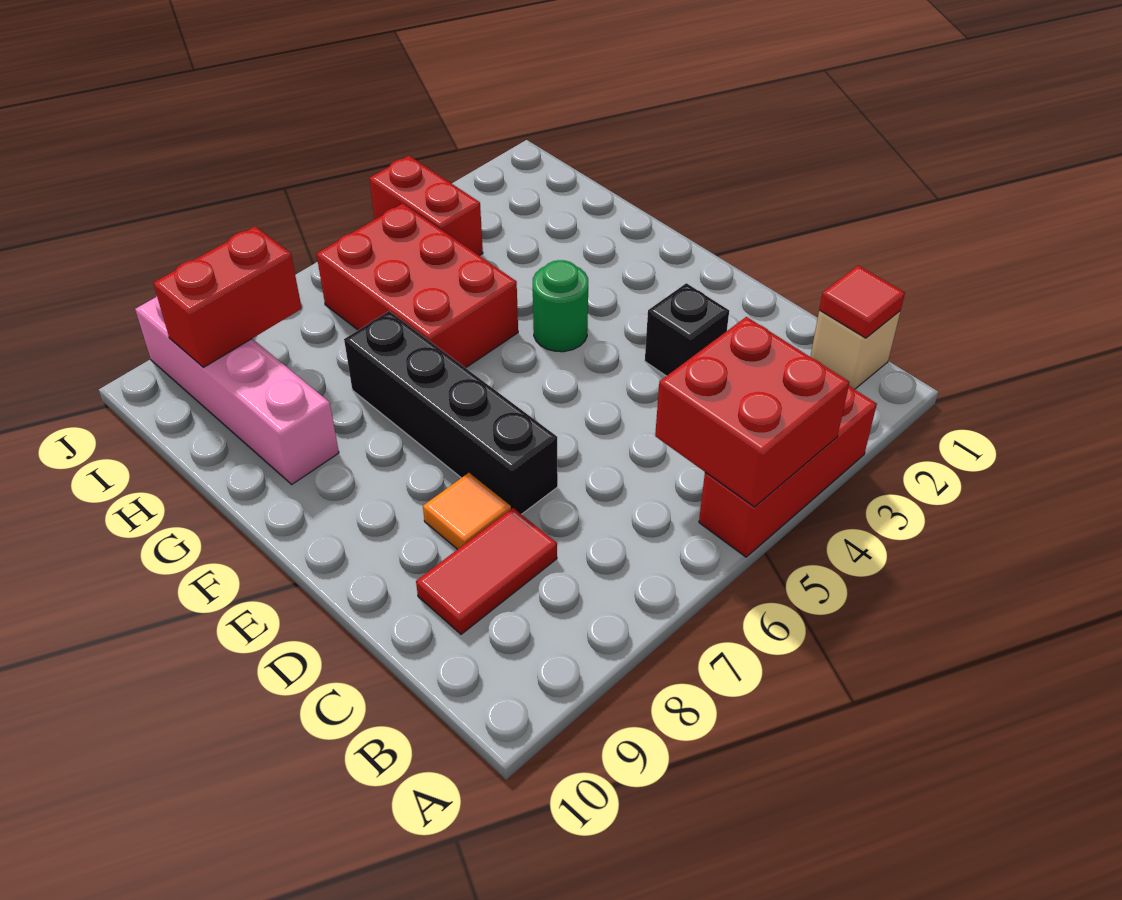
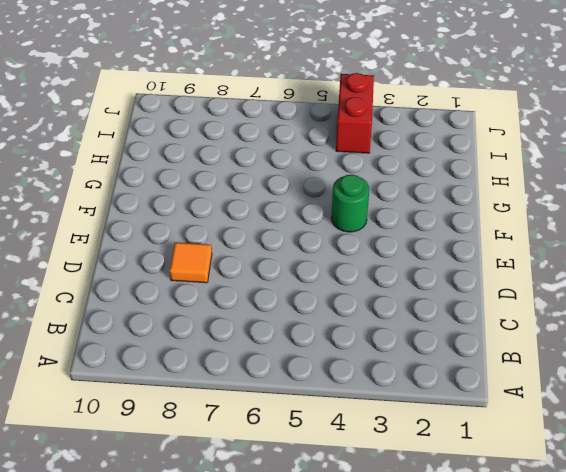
none -> red 1x3 brick [699,386,877,557]
none -> tan 1x1 brick [810,310,900,389]
none -> red 1x2 tile [416,508,557,634]

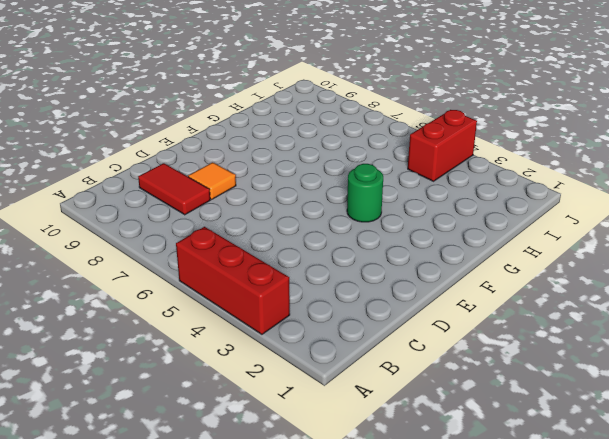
none -> tan 1x1 brick [810,310,900,389]
none -> black 1x1 brick [645,283,729,376]
none -> black 1x4 brick [344,311,558,514]

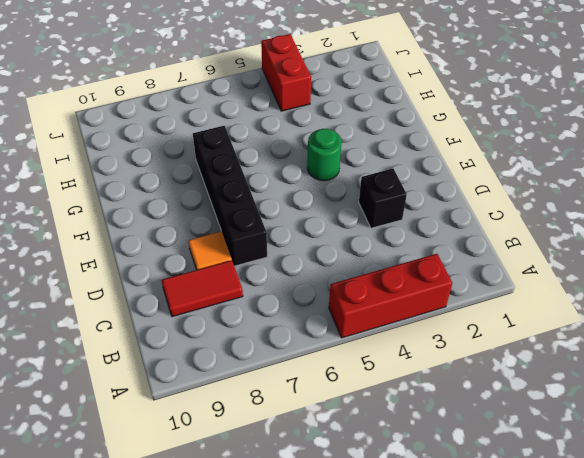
none -> tan 1x1 brick [810,310,900,389]
none -> red 2x3 brick [316,204,518,368]
none -> pink 1x4 brick [135,296,339,484]

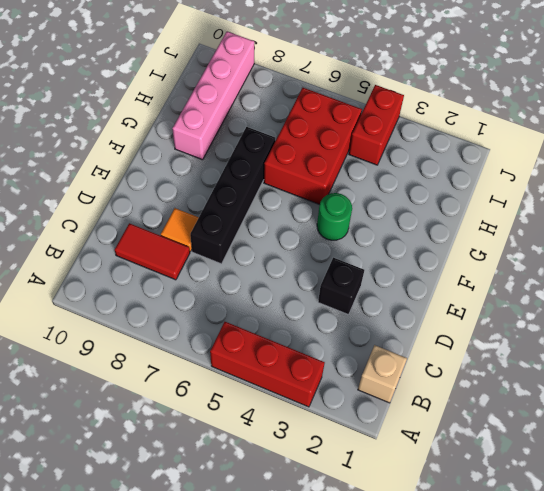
none -> red 2x2 brick [655,317,850,507]
none -> red 1x1 tile [819,266,905,338]
none -> red 1x2 brick [153,226,302,367]

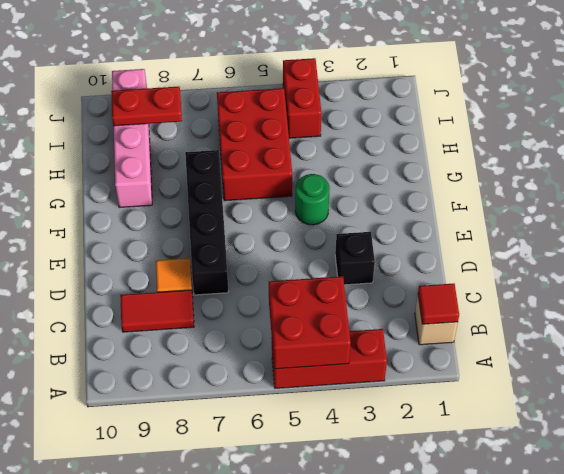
red 1x2 plate [111,87,182,126] -> red 1x2 brick [153,226,302,367]

